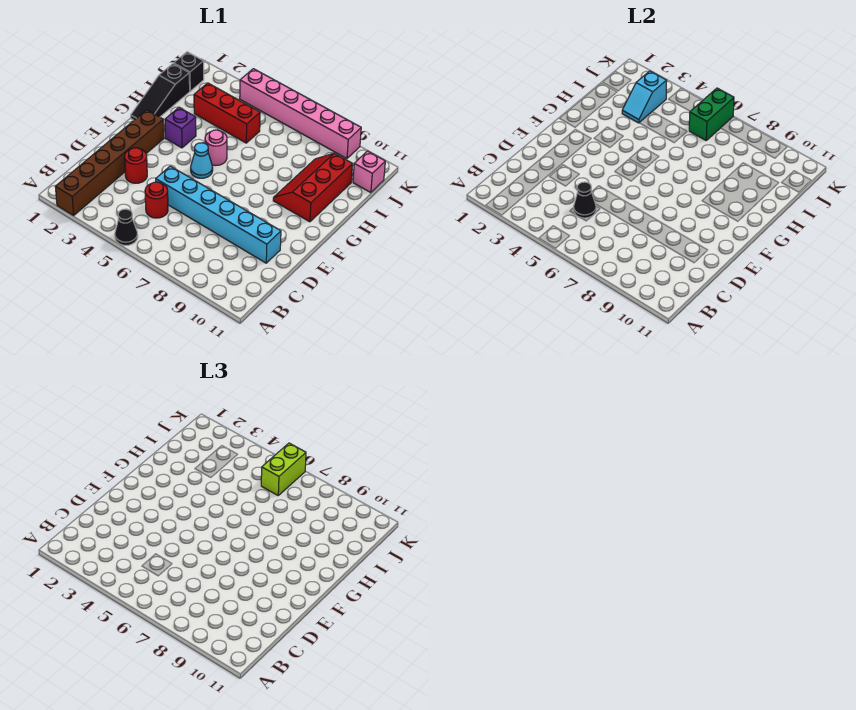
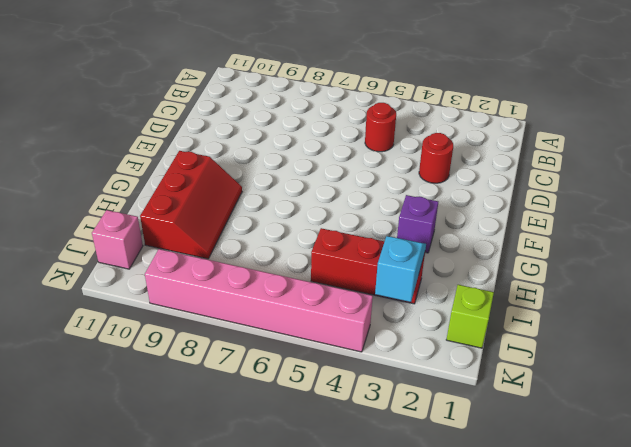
lime 1x1 brick [446,285,494,348] -> black 1x1 brick [174,52,204,91]
none -> brown 1x6 brick [55,110,164,215]
none -> black 1x1 cone [115,209,138,245]
none -> cyan 1x6 brick [156,166,281,263]

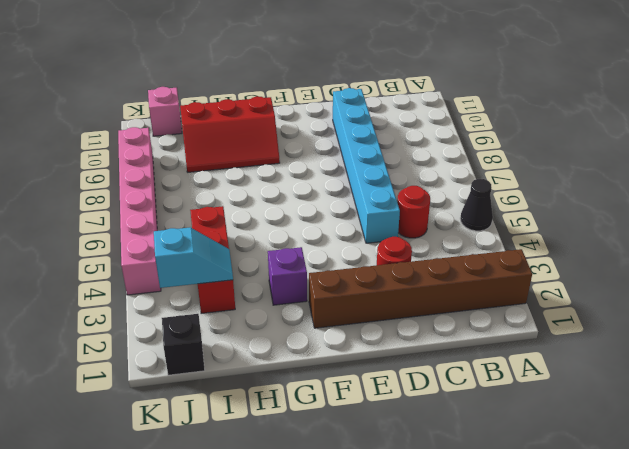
none -> cyan 1x1 cone [191,143,213,178]
none -> black 1x3 slope [131,64,190,120]
none -> pink 1x1 round brick [205,130,227,165]

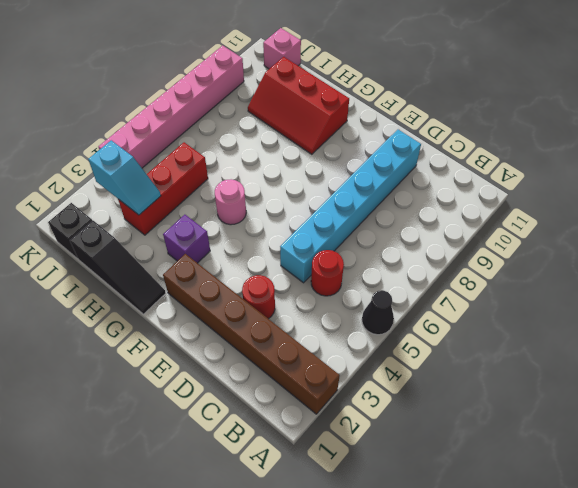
none -> cyan 1x1 cone [191,143,213,178]
none -> black 1x1 cone [574,182,596,218]
none -> green 1x2 brick [689,88,734,140]

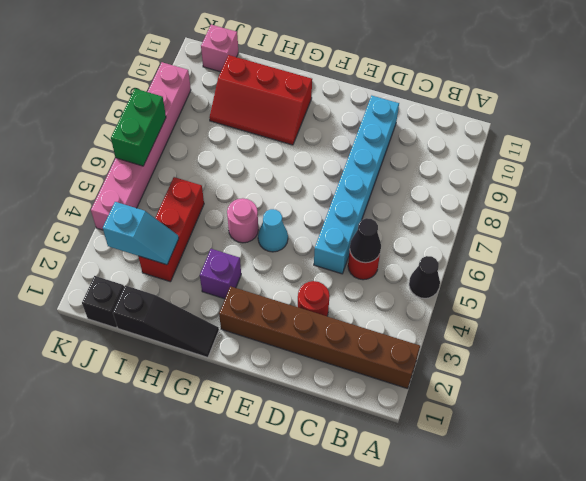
green 1x2 brick [111,89,166,166] -> green 1x2 brick turned to [689,88,734,140]
none -> lime 1x2 brick [261,443,306,495]

